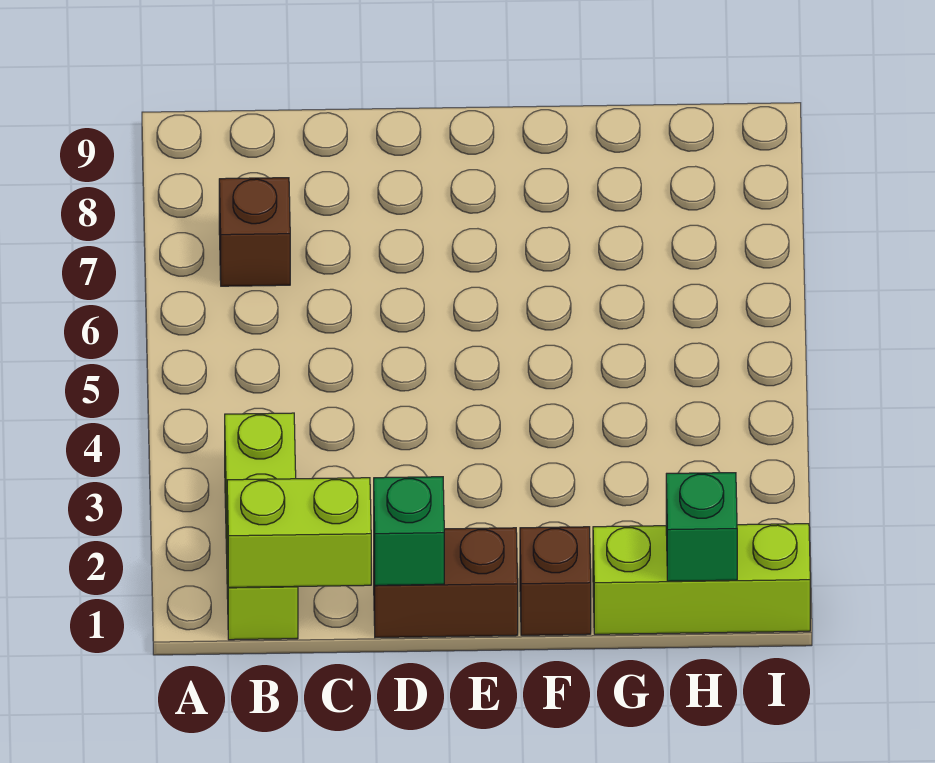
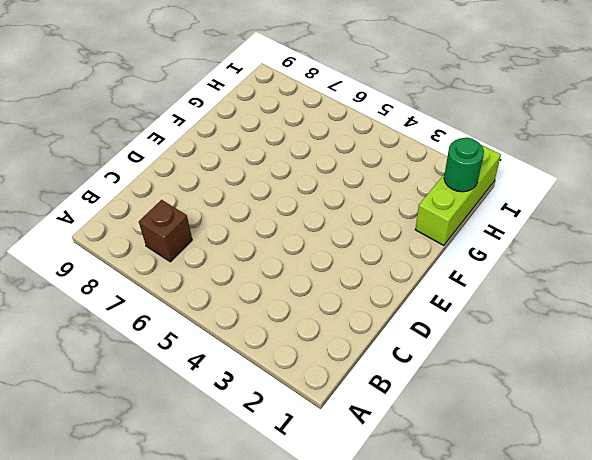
green 1x1 round brick [444,137,484,192] -> green 1x1 brick [666,473,737,581]
none -> lime 1x3 brick [225,413,298,640]
none -> brown 1x2 brick [374,528,518,637]

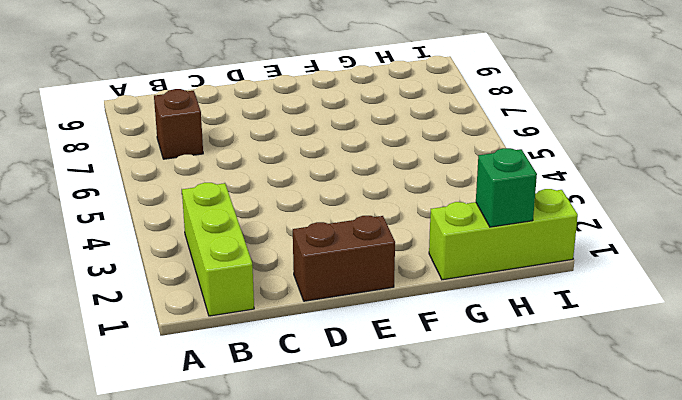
none -> brown 1x1 brick [520,527,591,635]
none -> lime 1x2 brick [227,478,371,587]

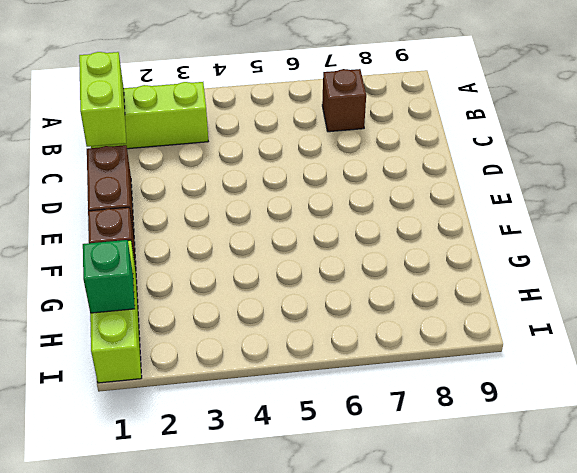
none -> green 1x1 brick [374,477,444,585]

